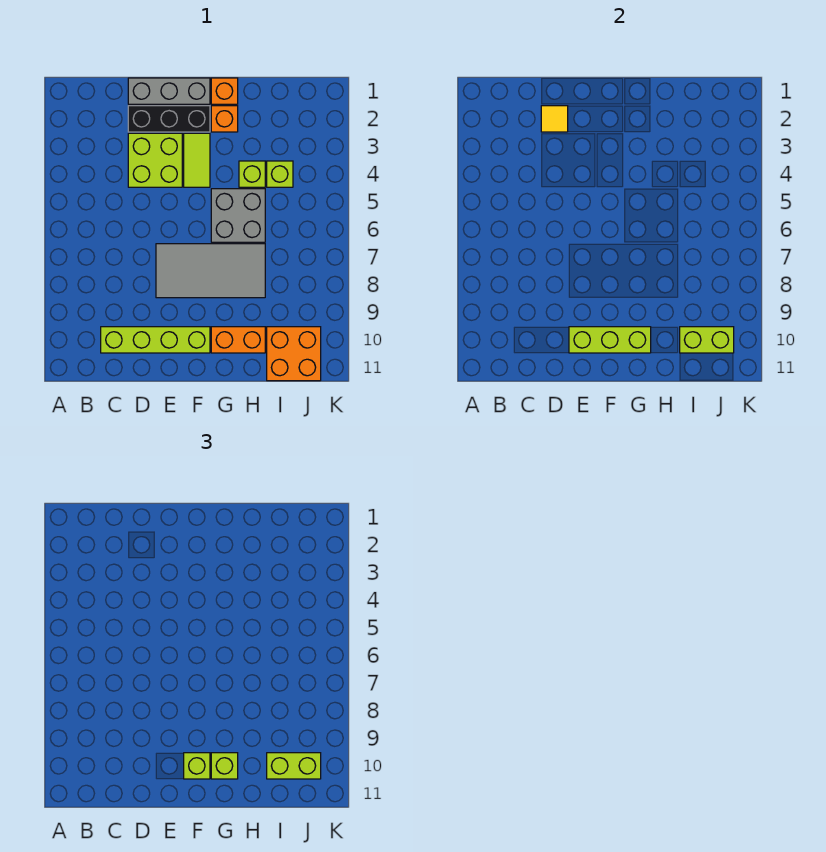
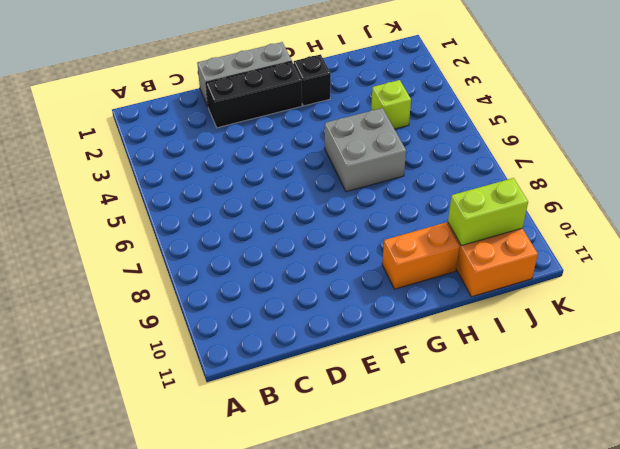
black 1x1 brick [294,54,331,106] -> orange 1x1 brick [211,106,238,132]
none -> lime 1x4 brick [101,327,210,353]
none -> lime 2x2 brick [128,133,182,187]
none -> grey 2x4 tile [156,244,265,298]

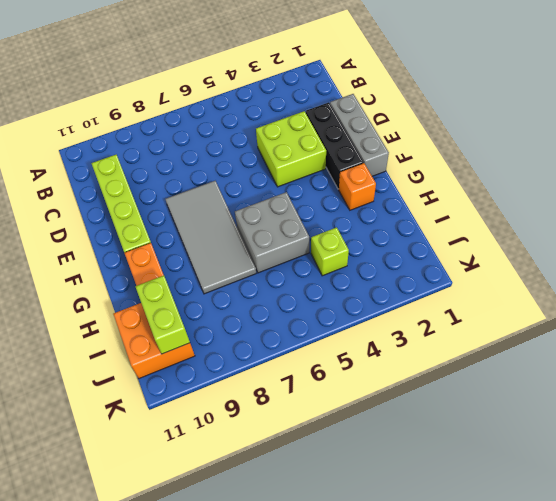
none -> lime 1x2 tile [184,133,210,187]
none -> orange 1x1 brick [211,78,238,104]
none -> lime 1x1 brick [239,161,265,187]

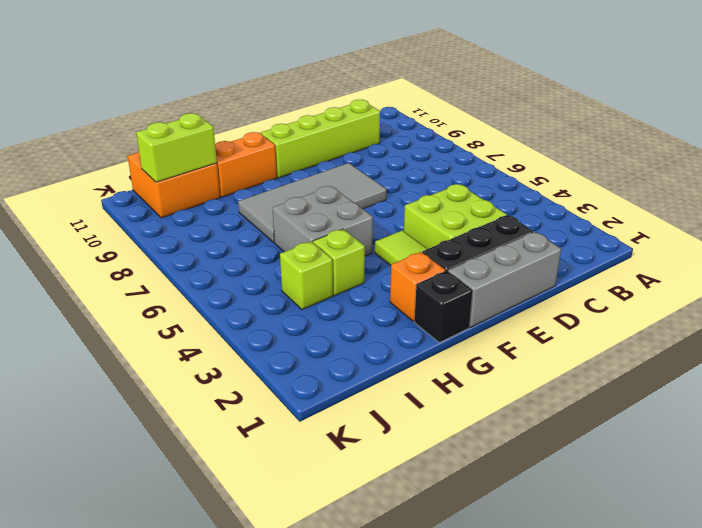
black 1x1 brick [414,271,473,343] -> orange 1x1 brick [211,78,238,104]
none -> yellow 1x1 tile [541,106,568,132]
none -> lime 1x3 brick [569,327,651,353]
none -> lime 1x1 brick [184,753,210,779]

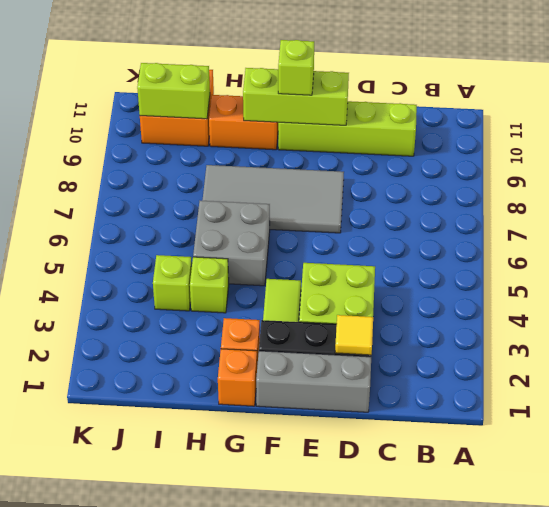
none -> lime 1x1 brick [211,753,238,779]
none -> lime 1x2 brick [267,753,321,779]

